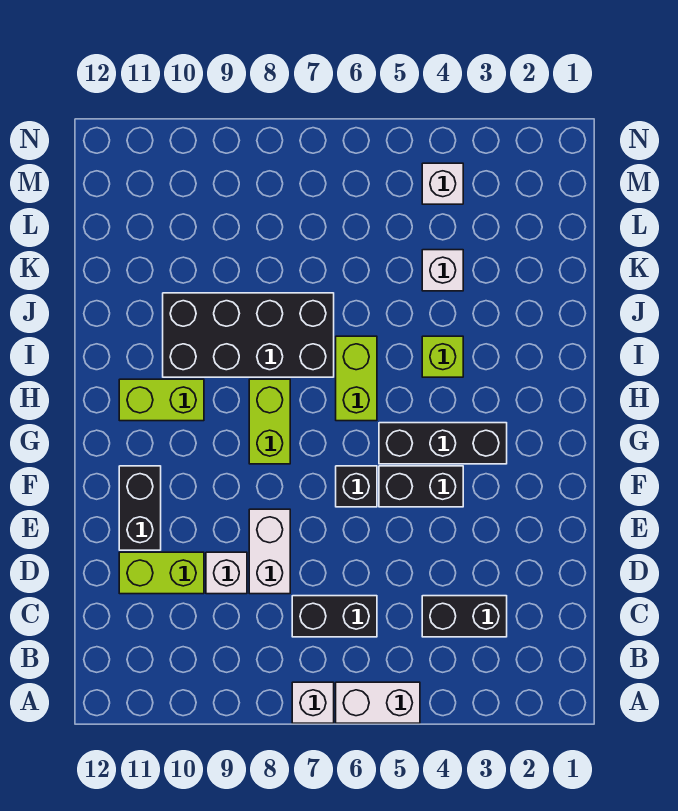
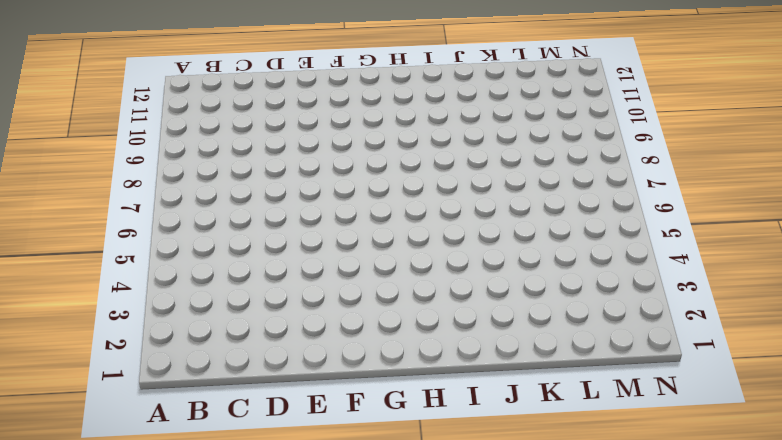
none -> white 1x2 brick [336,682,420,723]
none -> white 1x1 brick [292,682,334,723]
none -> black 1x2 brick [422,596,507,637]

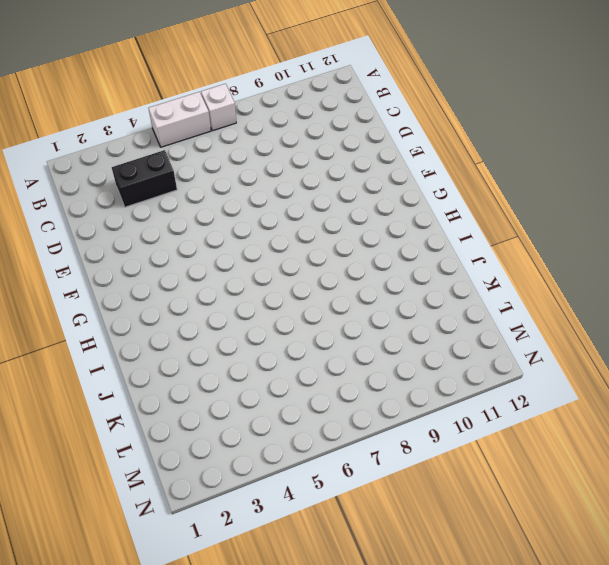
none -> black 1x2 brick [292,596,377,637]
none -> white 1x2 brick [249,509,290,594]
none -> white 1x1 brick [206,552,247,594]

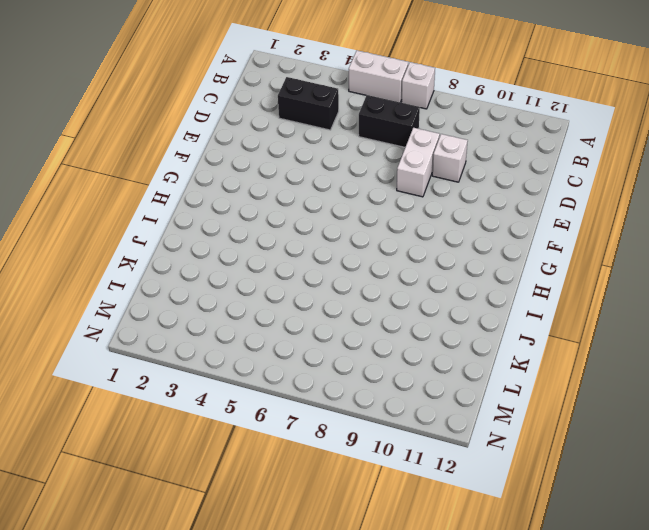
none -> lime 1x2 brick [119,552,204,594]
none -> black 1x2 brick [119,466,161,550]
none -> black 1x2 brick [379,466,463,507]

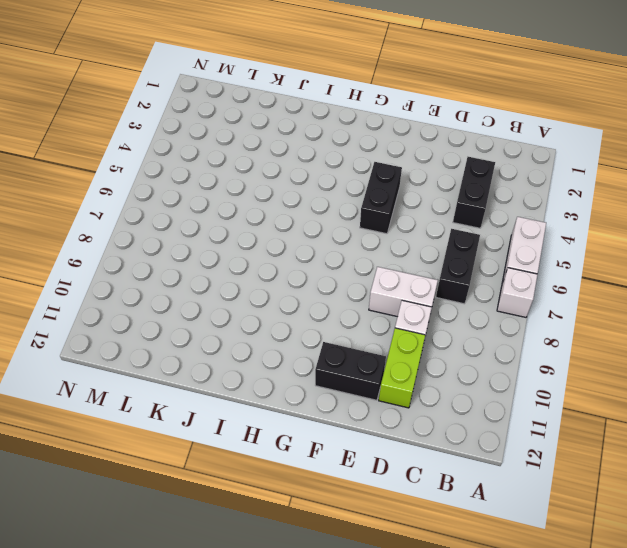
none -> black 1x1 brick [336,466,377,507]
none -> black 1x3 brick [379,423,507,464]
none -> lime 1x2 brick [249,379,290,464]

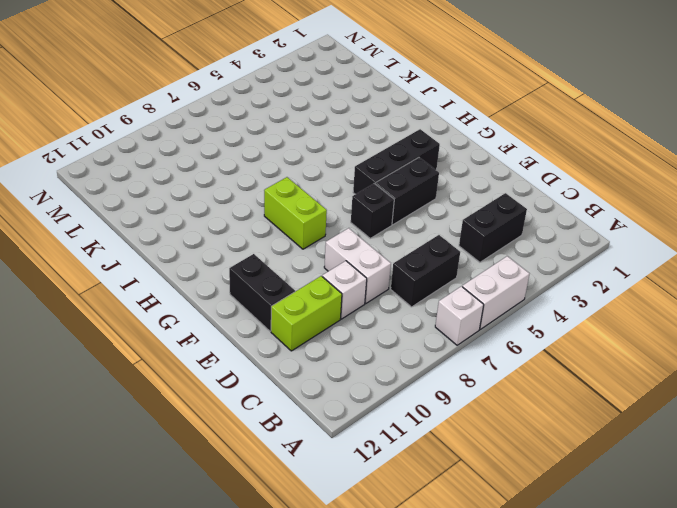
none -> lime 1x2 brick [336,336,377,421]
none -> lime 1x2 brick [119,379,204,421]
none -> lime 1x1 brick [422,336,463,377]

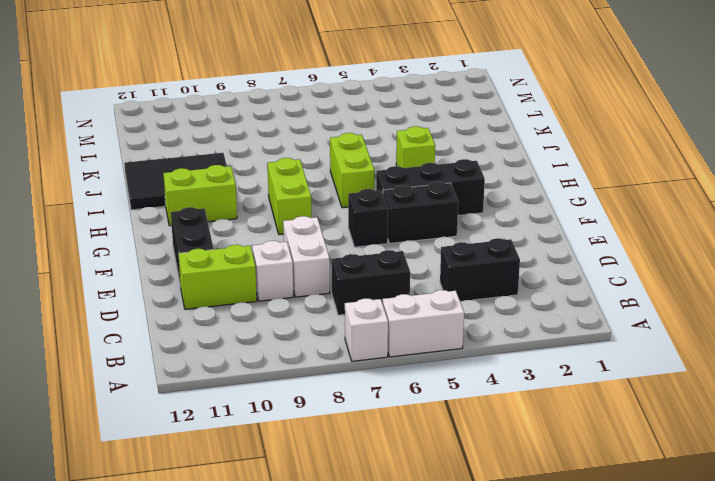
black 2x3 tile [124,153,227,210] -> black 2x4 brick [163,293,334,377]
none -> white 1x1 brick [422,250,463,291]
none -> white 1x1 brick [422,163,463,204]

